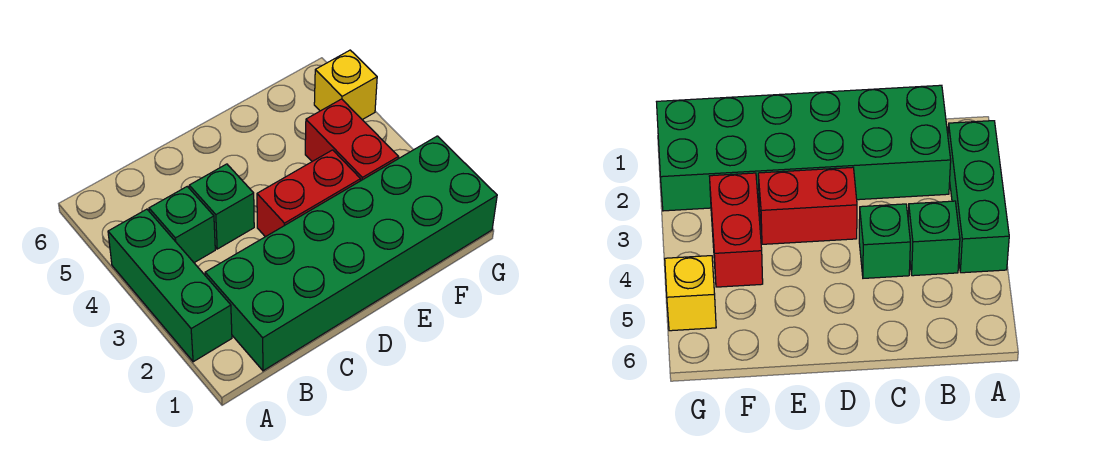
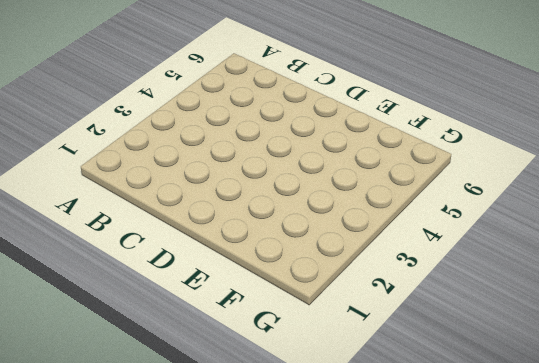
none -> green 1x3 brick [108,209,232,362]
none -> green 2x6 brick [205,136,497,371]

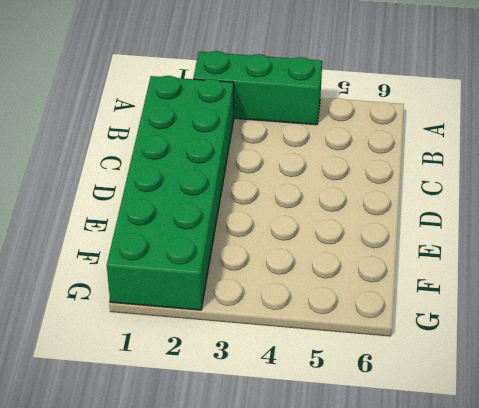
none -> green 1x1 brick [149,186,215,263]
none -> green 1x1 brick [189,164,254,249]

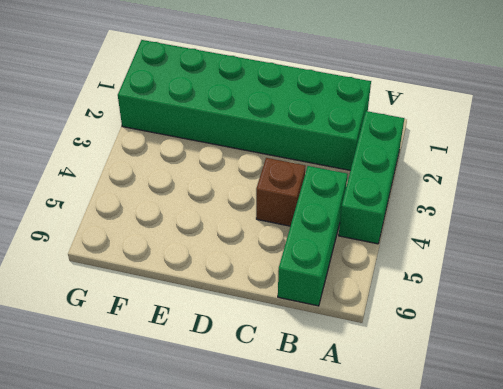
green 1x3 brick [278,166,348,306] -> green 1x1 brick [149,186,215,263]
brown 1x1 brick [256,158,306,226] -> green 1x1 brick [189,164,254,249]
none -> red 1x2 brick [257,150,361,237]
none -> red 1x2 brick [305,99,398,181]

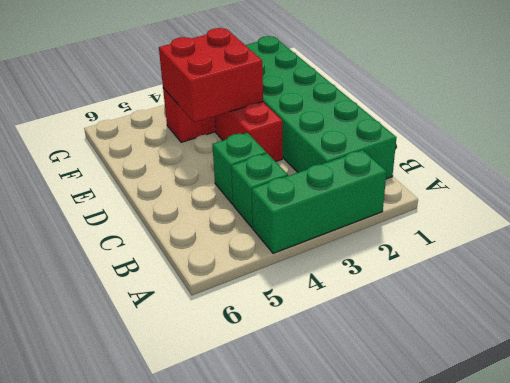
red 2x2 brick [159,28,263,122] -> none
none -> yellow 1x1 brick [314,50,377,120]

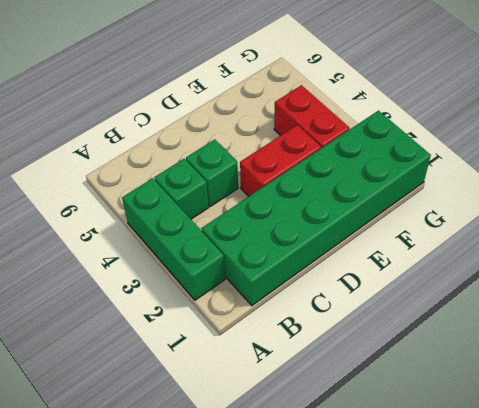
none -> yellow 1x1 brick [314,50,377,120]

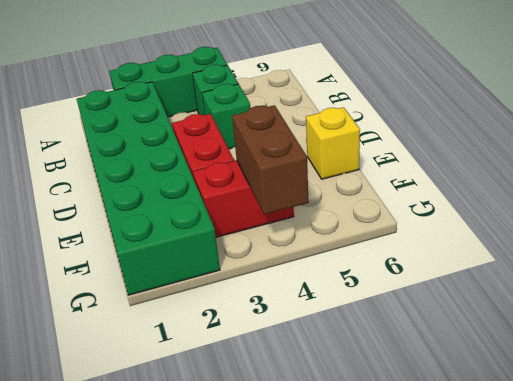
yellow 1x1 brick [306,107,360,179] -> yellow 1x1 brick moved to [314,50,377,120]
brown 1x2 brick [232,105,309,214] -> none

